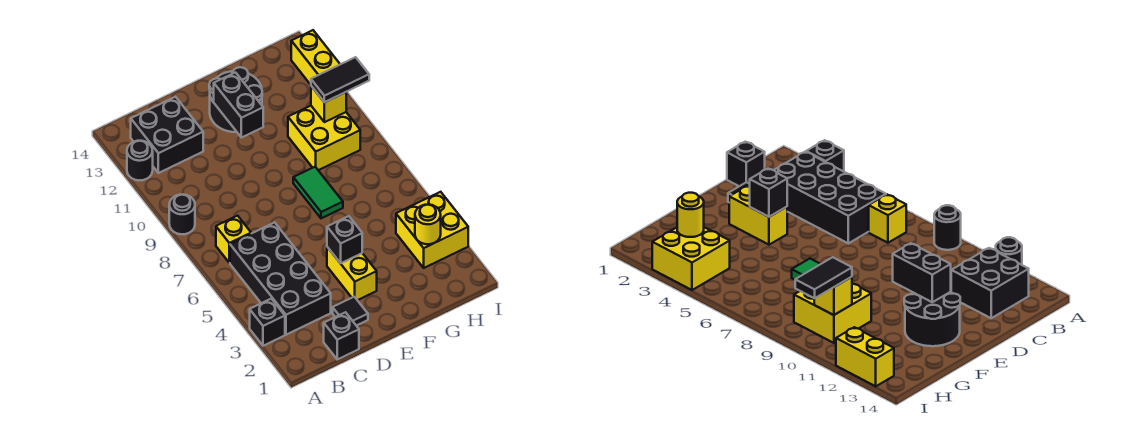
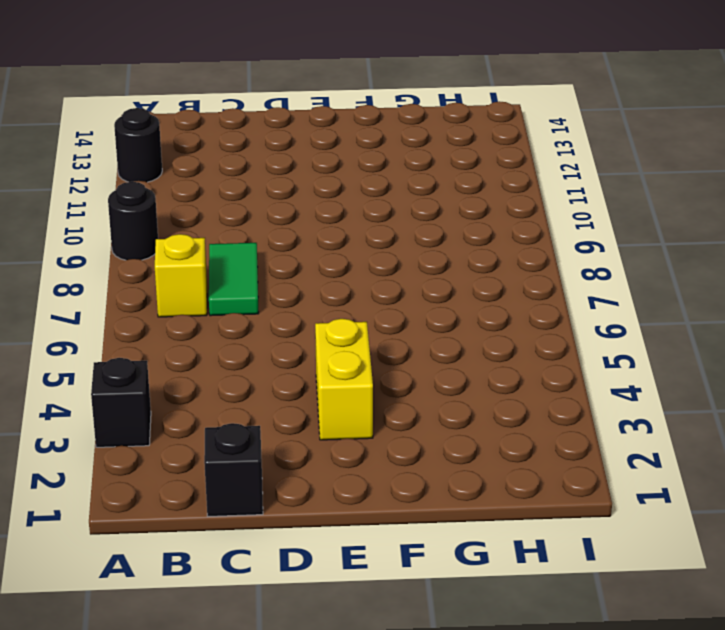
green 1x2 tile [209,243,259,316] -> green 1x2 tile moved to [293,167,343,218]
none -> black 2x4 brick [230,222,331,335]
none -> black 2x2 brick [131,97,203,173]
none -> black 1x1 tile [333,297,368,326]

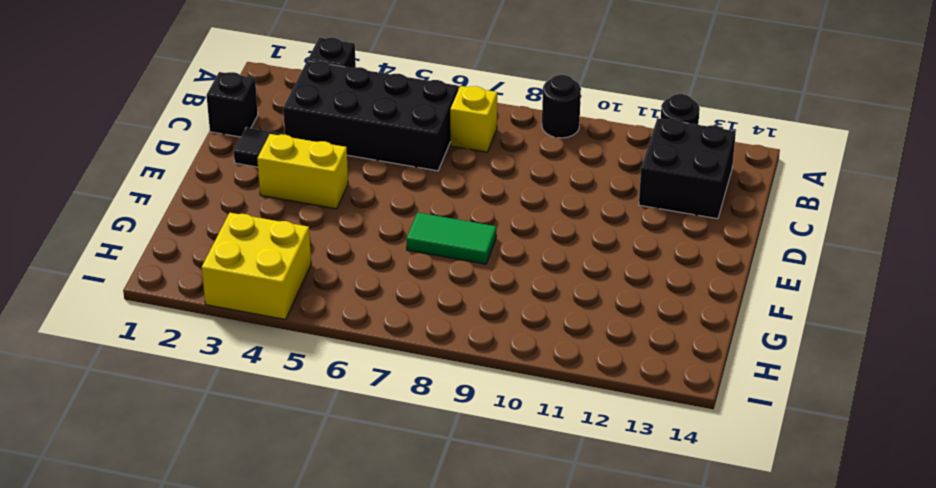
none -> black 2x2 round brick [209,67,262,132]
none -> yellow 2x2 brick [288,106,360,170]
none -> yellow 1x2 brick [291,30,340,85]

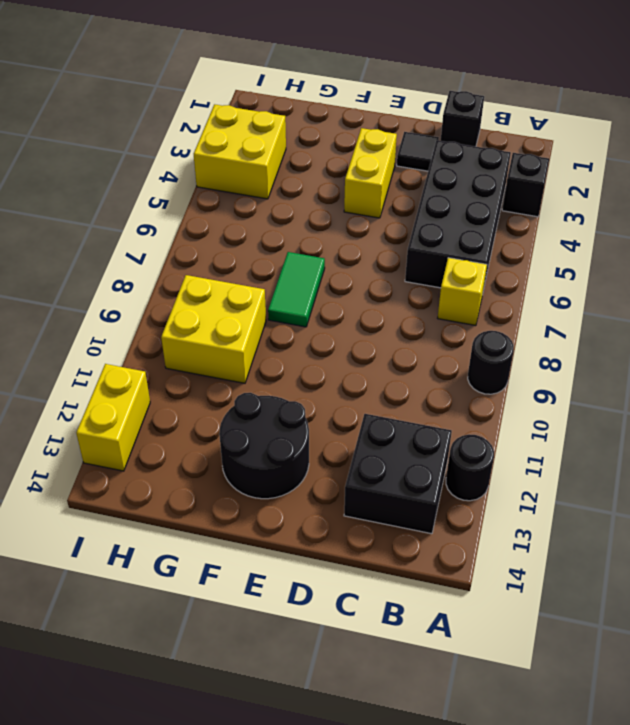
none -> black 1x1 brick [327,216,362,263]
none -> black 1x2 brick [214,72,263,138]
none -> yellow 1x1 round brick [415,204,441,244]

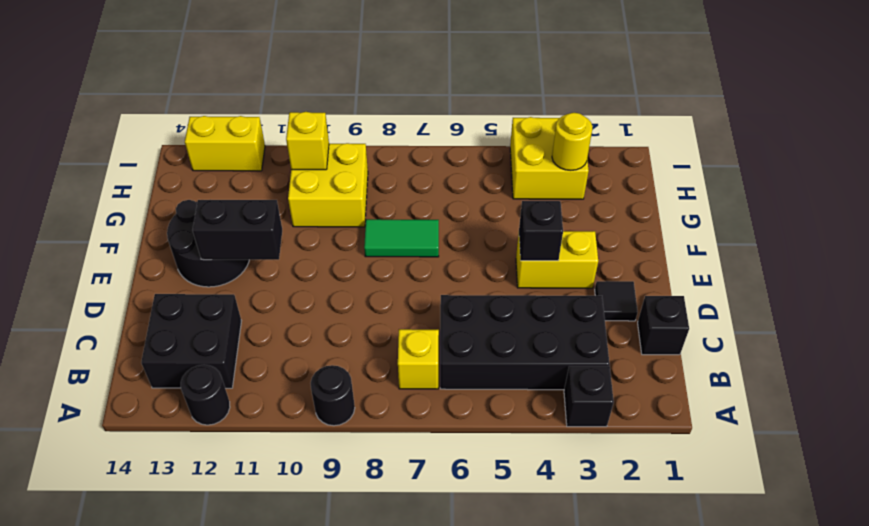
none -> black 1x2 tile [311,57,369,102]

